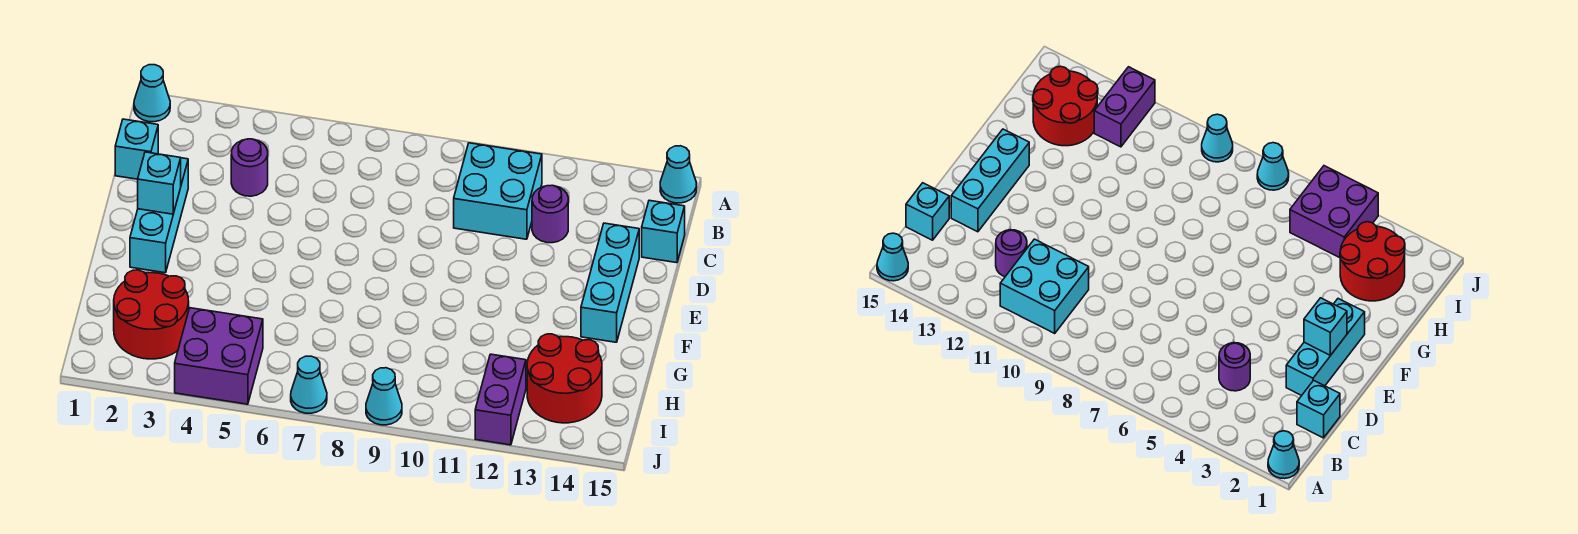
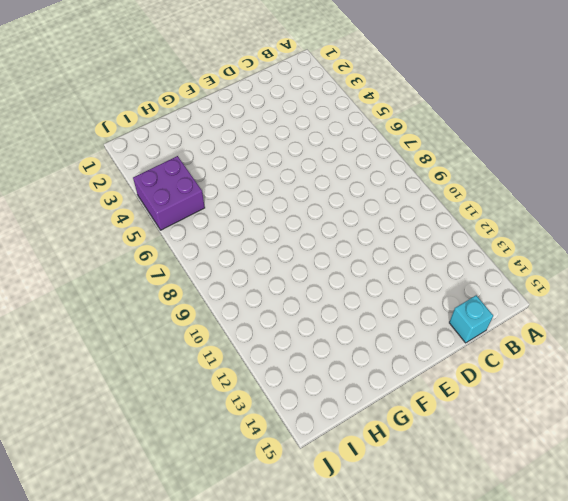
none -> cyan 1x1 cone [134,65,170,122]
none -> cyan 1x1 cone [660,146,697,203]
none -> cyan 2x2 brick [454,143,542,239]

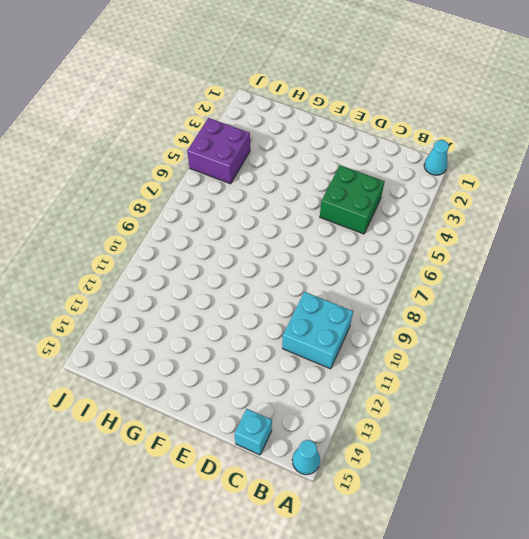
green 2x2 brick [320,165,385,234] -> purple 1x1 round brick [231,139,268,196]
none -> cyan 1x1 brick [115,119,158,179]
none -> purple 1x1 round brick [532,185,568,243]
none -> cyan 1x3 brick [130,158,188,273]

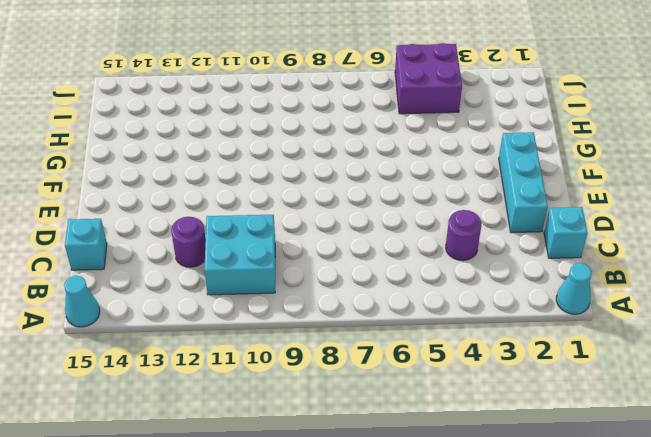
none -> cyan 1x3 brick [581,223,639,342]
none -> red 2x2 round brick [114,270,189,359]
none -> red 2x2 round brick [527,334,602,423]

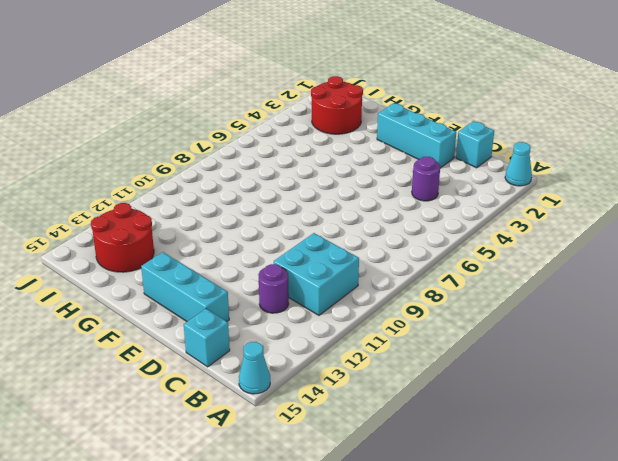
none -> purple 2x2 brick [175,308,263,404]
none -> purple 1x2 brick [475,354,526,445]
none -> cyan 1x1 cone [291,356,327,413]

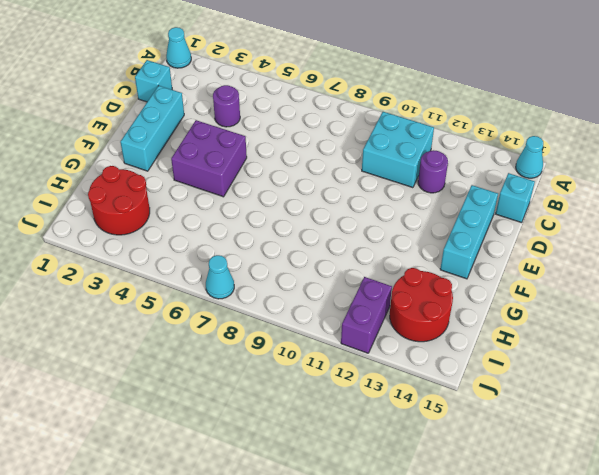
purple 2x2 brick [171,120,247,197] -> purple 2x2 brick moved to [175,308,263,404]
none -> cyan 1x1 cone [366,368,402,425]
none -> cyan 1x1 brick [138,152,181,214]

